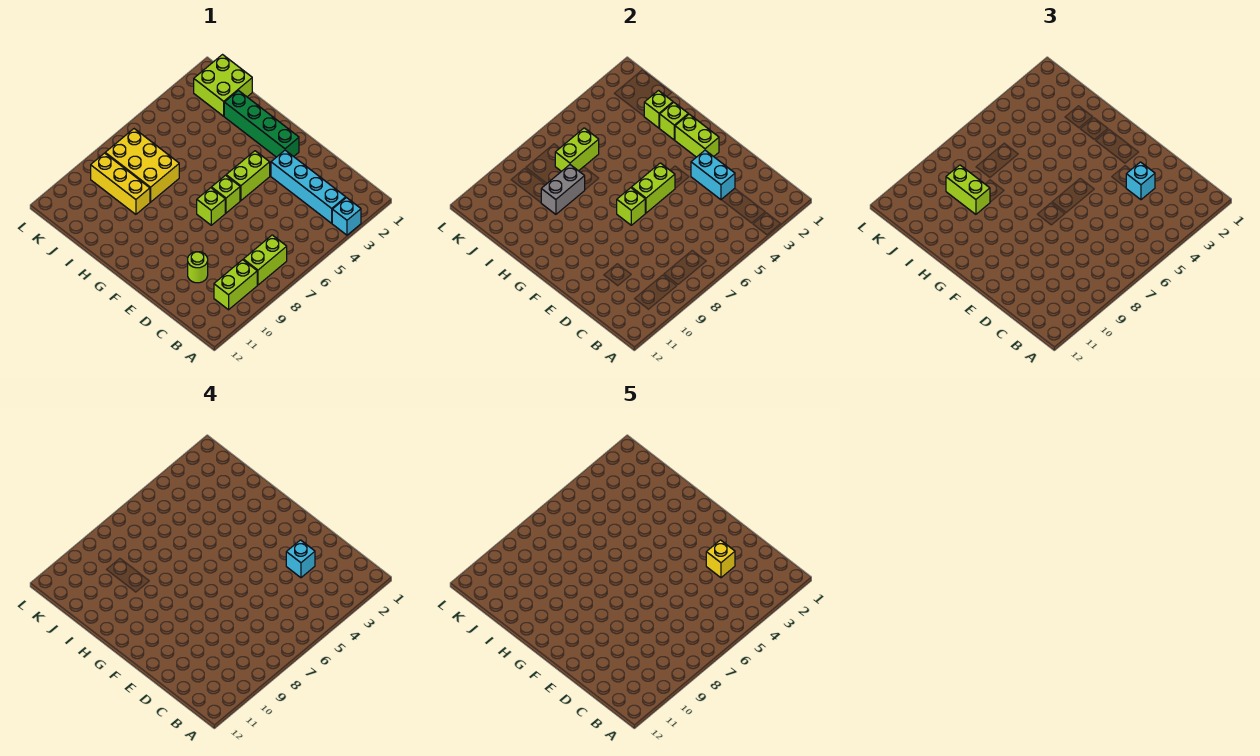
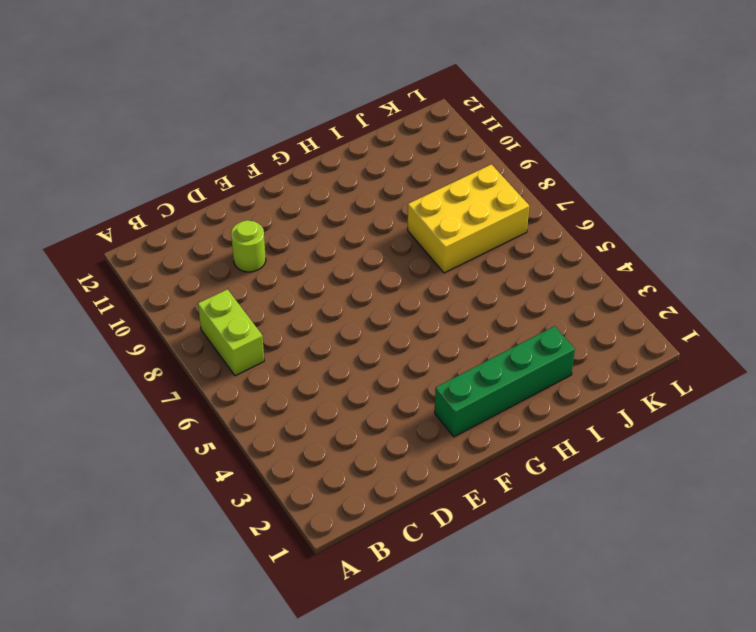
none -> cyan 1x1 brick [332,198,361,235]
none -> cyan 1x4 brick [271,150,346,223]
none -> lime 1x2 brick [214,260,257,310]

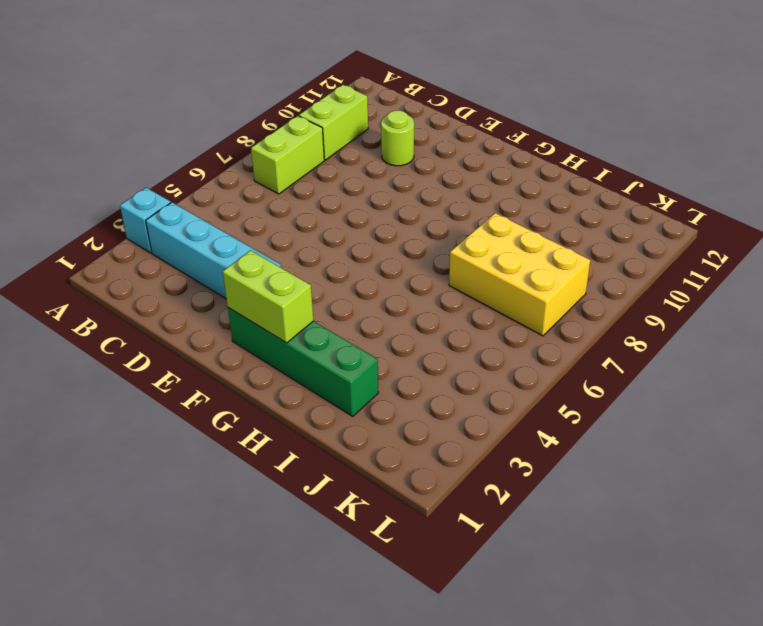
none -> lime 1x2 brick [226,151,270,201]
none -> lime 1x1 brick [211,175,240,213]
none -> lime 1x1 brick [197,188,225,225]

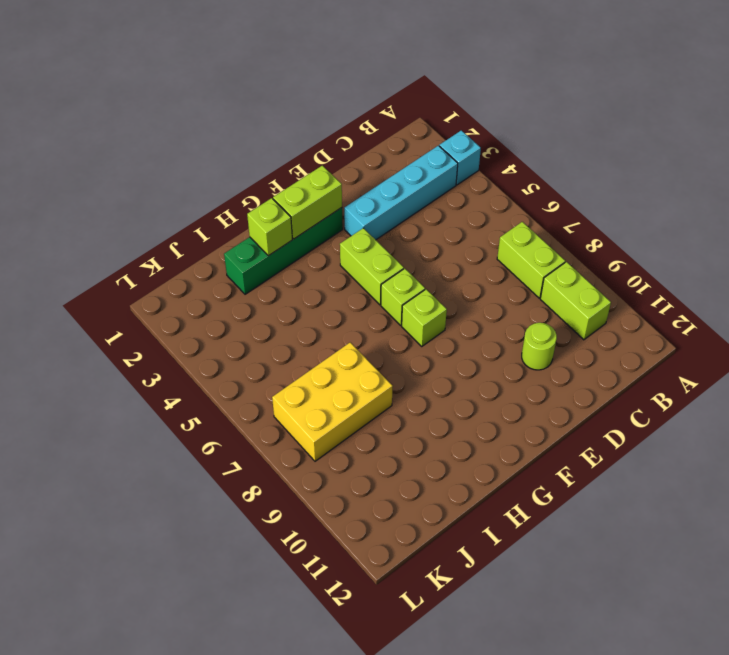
none -> yellow 1x3 brick [91,153,150,214]
none -> lime 2x2 brick [194,55,252,116]
none -> cyan 1x2 brick [691,150,735,200]

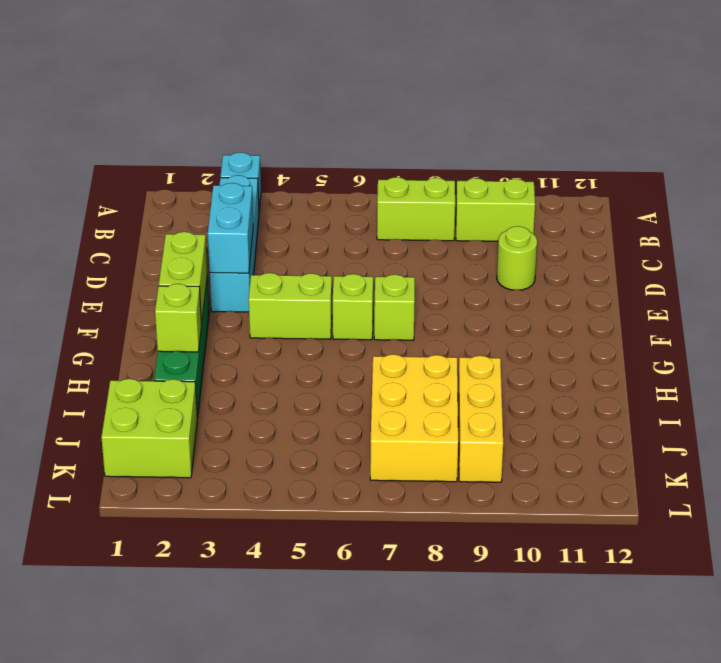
none -> lime 1x2 brick [631,163,675,213]
none -> lime 1x1 brick [617,188,645,225]
none -> lime 1x1 brick [644,91,673,128]

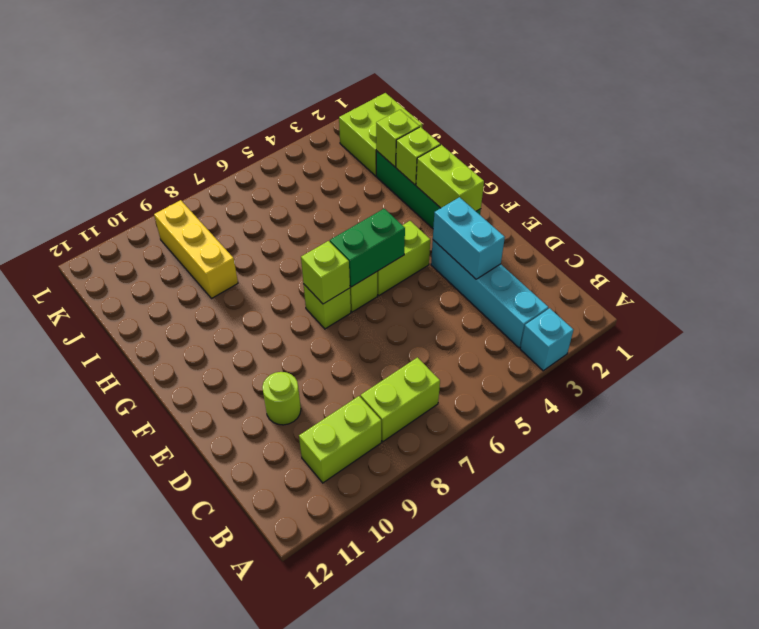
green 1x2 brick [330,209,405,287] -> lime 1x2 brick [631,163,675,213]
none -> yellow 2x3 brick [105,129,179,202]
none -> grey 1x2 brick [541,165,585,214]
none -> lime 1x2 brick [555,128,599,171]

